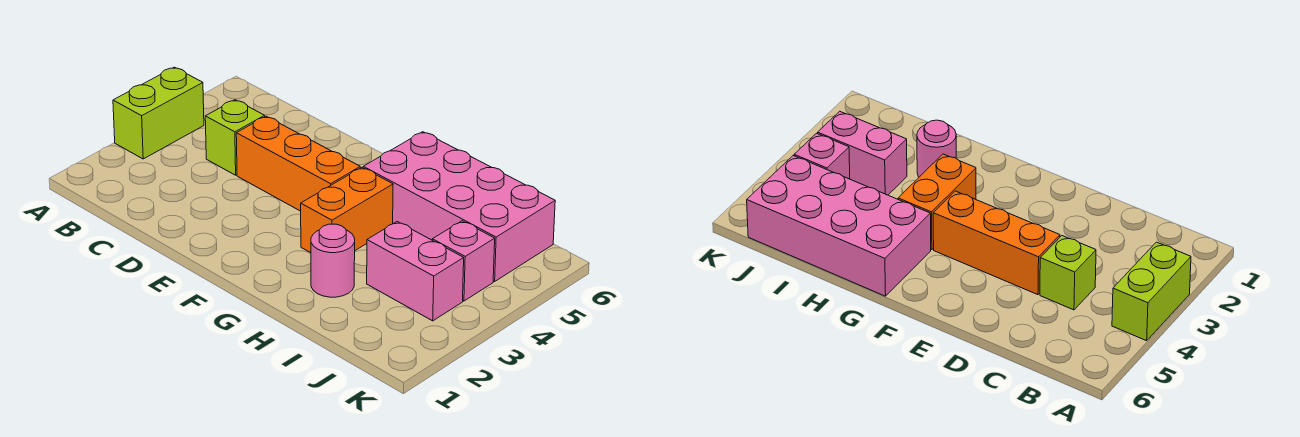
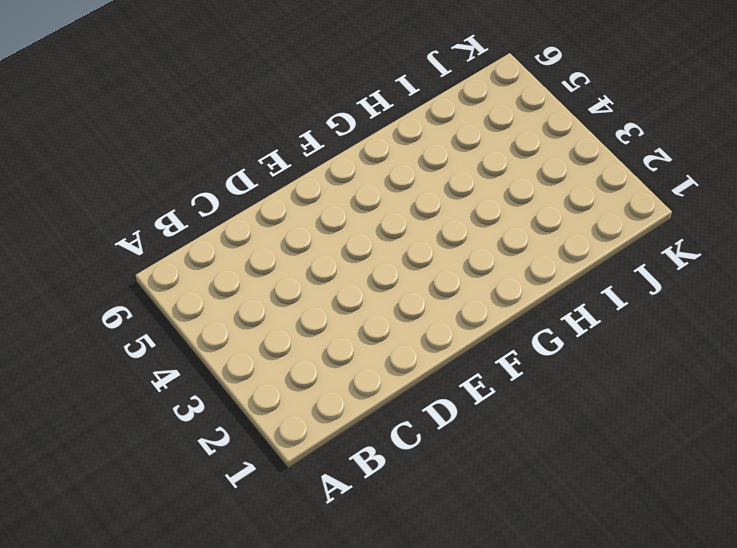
none -> lime 1x2 brick [113,67,204,159]
none -> lime 1x1 brick [205,100,265,175]

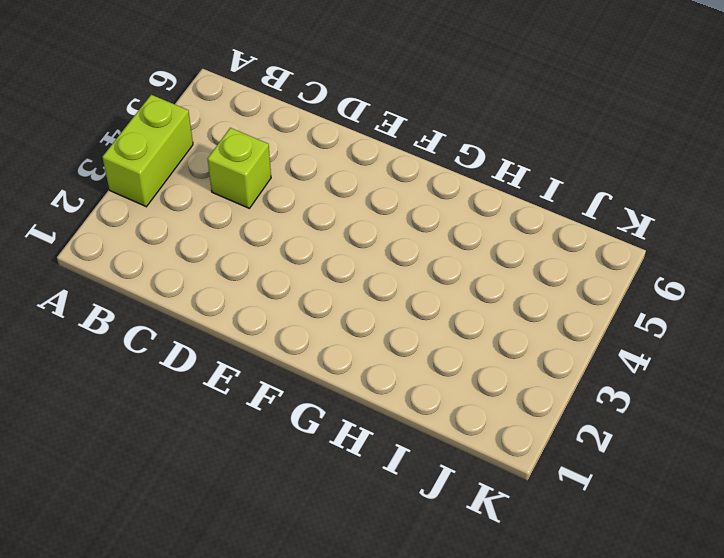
none -> orange 1x3 brick [236,116,360,211]
none -> orange 1x2 brick [301,167,393,253]

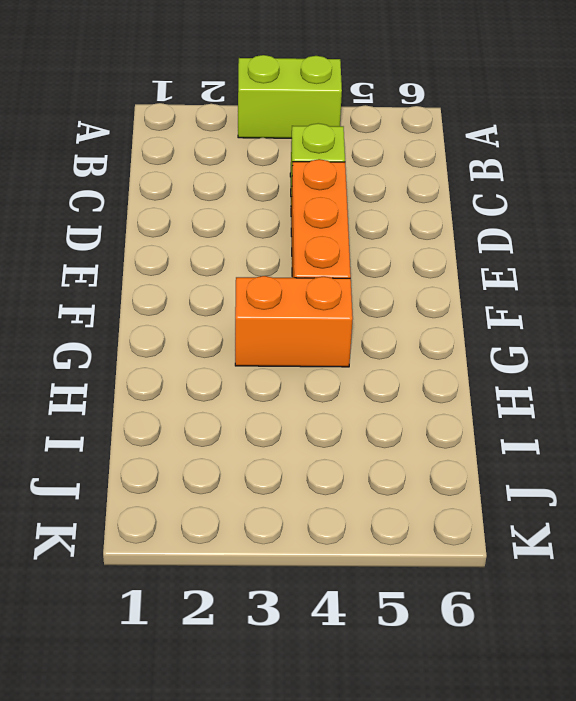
none -> pink 2x4 brick [363,132,555,281]
none -> pink 1x1 round brick [311,224,355,297]

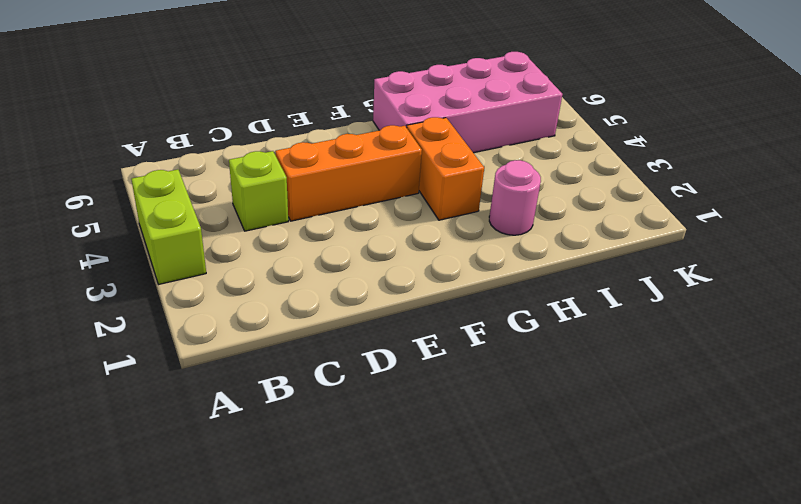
none -> pink 1x2 brick [367,222,464,321]
none -> pink 1x1 brick [432,221,495,301]

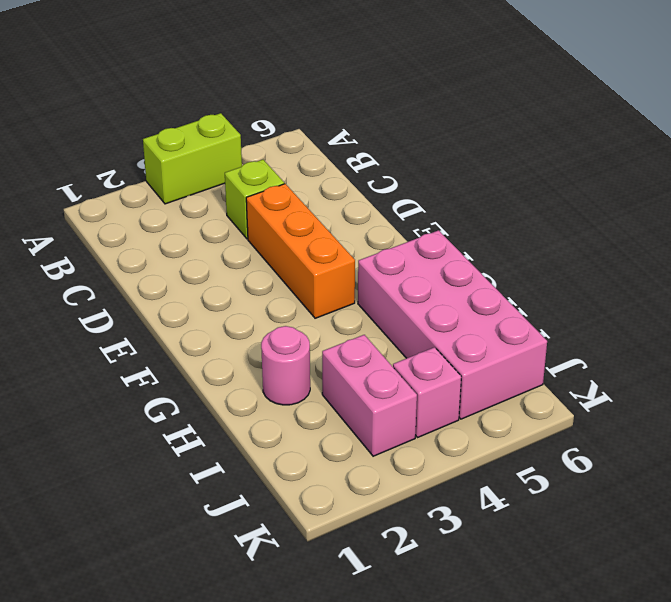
none -> orange 1x2 brick [301,167,393,253]

